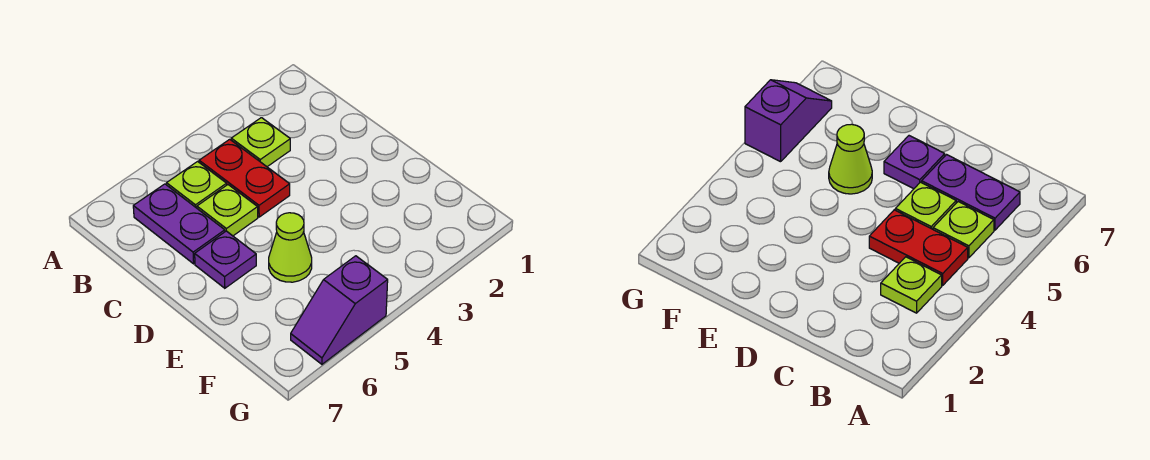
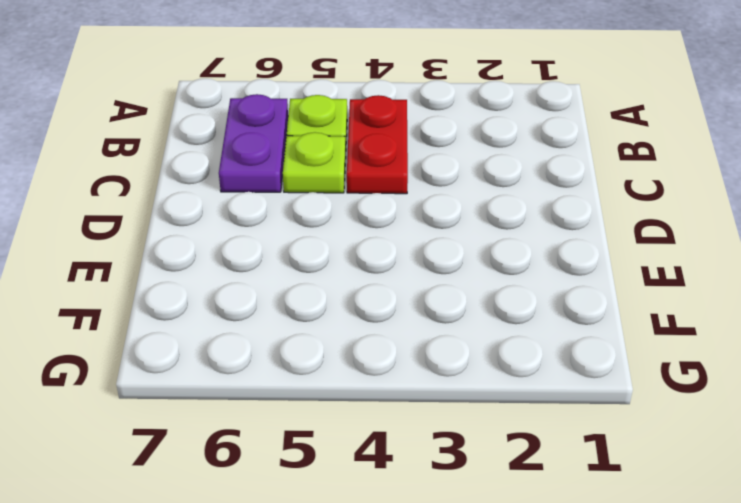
none -> lime 1x1 plate [231,118,290,167]
none -> purple 1x1 plate [195,231,256,288]

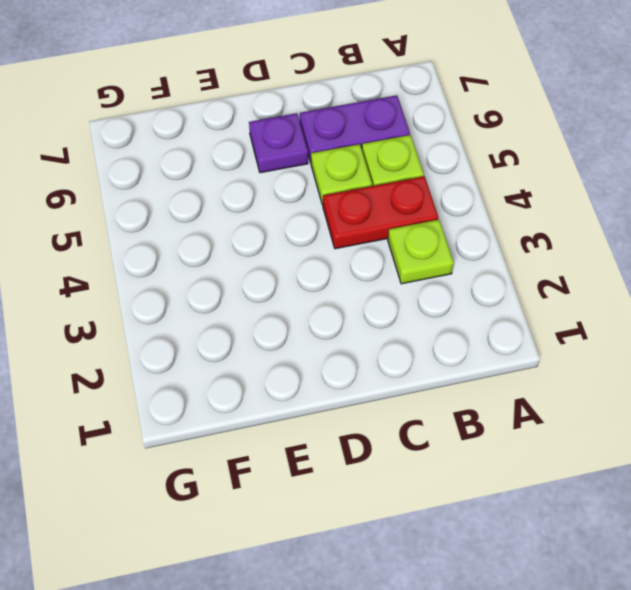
none -> lime 1x1 cone [269,213,312,282]
none -> purple 1x2 slope [291,256,388,364]

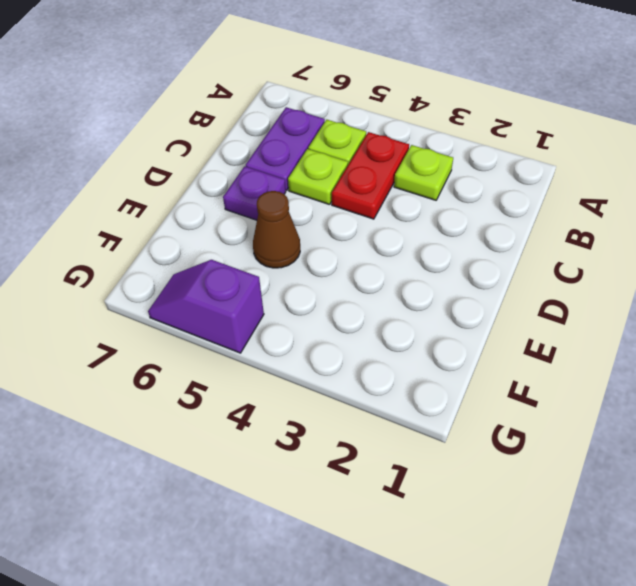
brown 1x1 cone [253,191,300,268] -> lime 1x1 cone [269,213,312,282]

